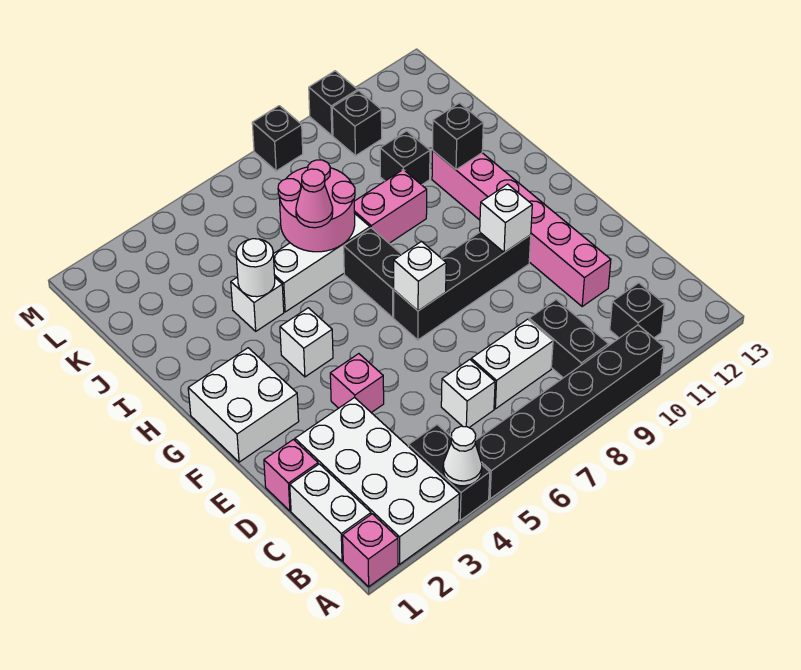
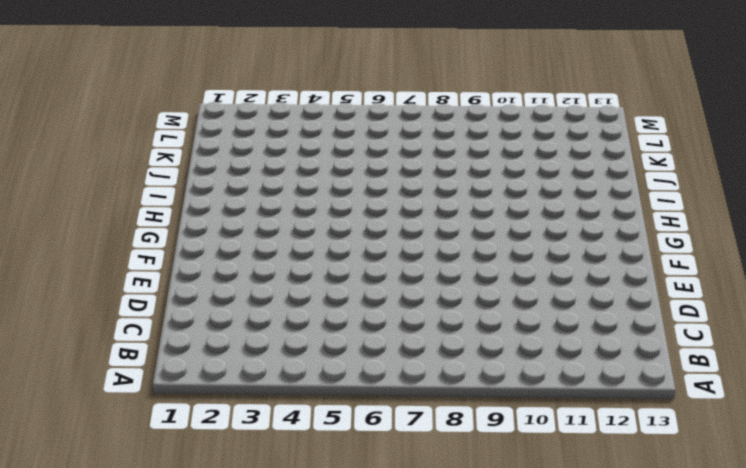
none -> pink 1x1 brick [343,514,398,587]
none -> white 2x4 brick [295,397,460,564]
none -> black 1x2 brick [408,425,490,520]
none -> black 1x6 brick [475,325,664,499]

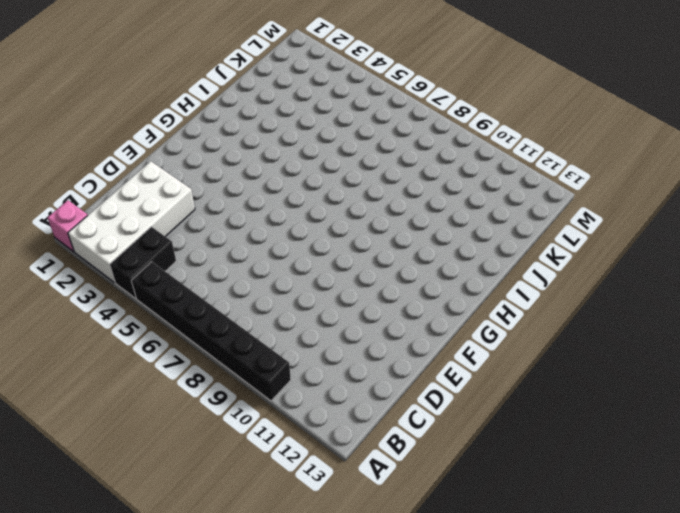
none -> white 1x2 brick [290,464,371,561]
none -> black 1x2 brick [529,300,608,378]
none -> black 1x1 brick [610,283,665,338]
none -> white 1x1 brick [441,360,495,427]

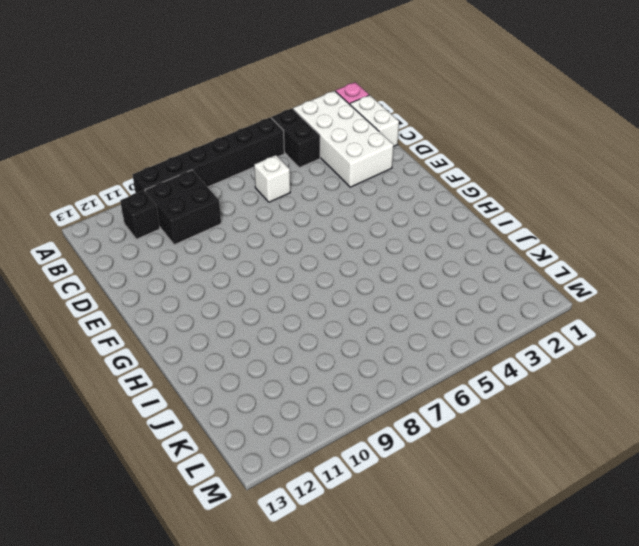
black 2x2 brick [145,170,221,245] -> black 1x2 brick [529,300,608,378]
none -> white 1x2 brick [471,319,553,409]
none -> pink 1x1 brick [264,440,318,511]
none -> pink 1x6 brick [432,151,611,306]
none -> pink 1x1 brick [330,354,384,413]

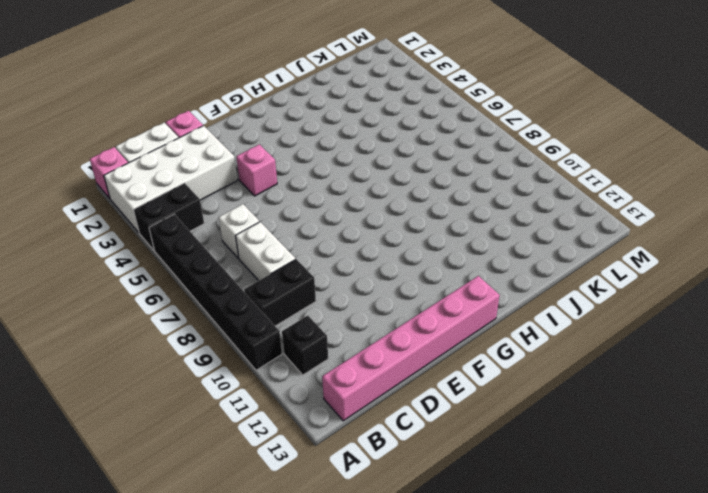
pink 1x6 brick [322,276,500,421] -> pink 1x6 brick moved to [432,151,611,306]
none -> white 2x2 brick [188,348,299,462]
none -> black 1x4 brick [394,232,531,340]
none -> white 1x1 brick [280,308,333,377]
none -> black 1x2 brick [344,228,402,317]

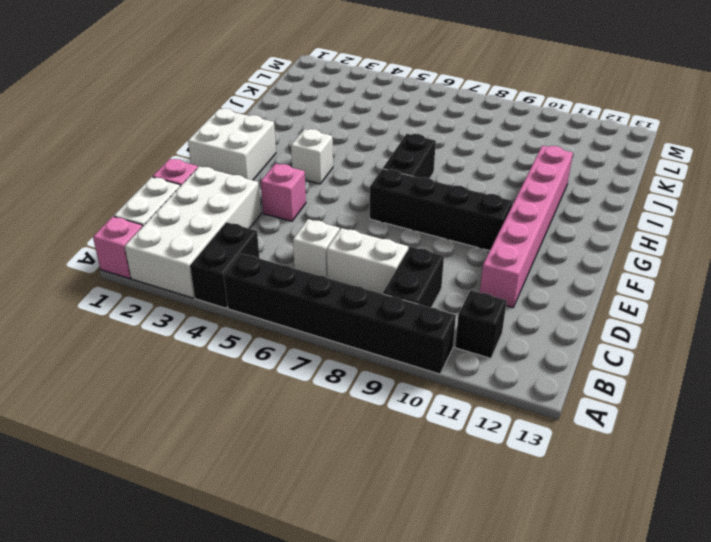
none -> white 1x1 brick [231,277,284,331]
none -> white 1x3 brick [273,214,370,312]
none -> pink 1x2 brick [354,170,427,243]
none -> black 1x1 brick [380,131,430,185]

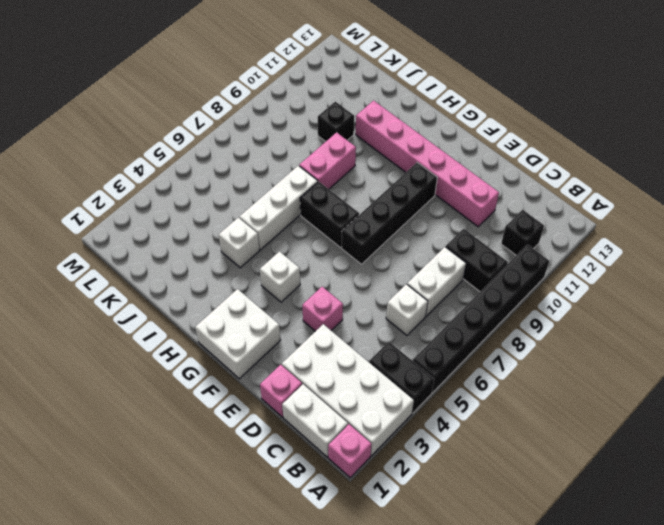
none -> black 1x1 brick [332,91,382,156]
none -> black 1x1 brick [252,106,303,171]
none -> black 1x1 brick [309,71,358,135]
none -> white 1x1 cone [443,426,482,486]

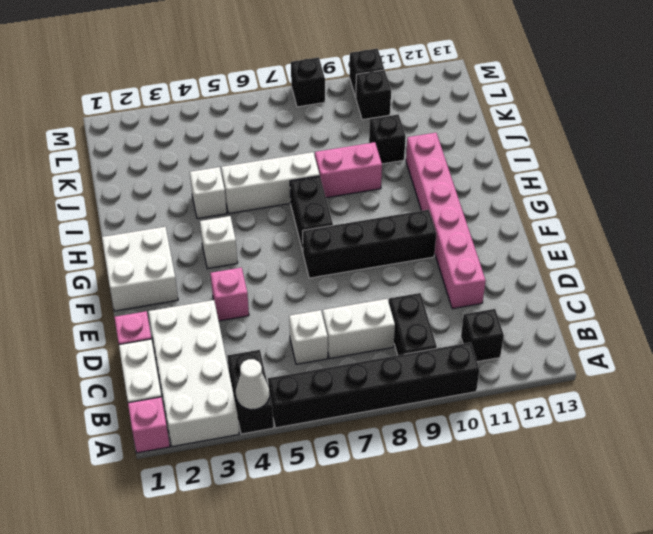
none -> white 1x1 brick [394,241,446,311]
none -> white 1x1 brick [480,184,532,252]
none -> white 1x1 round brick [236,239,275,297]
none -> pink 2x2 round brick [278,160,355,252]

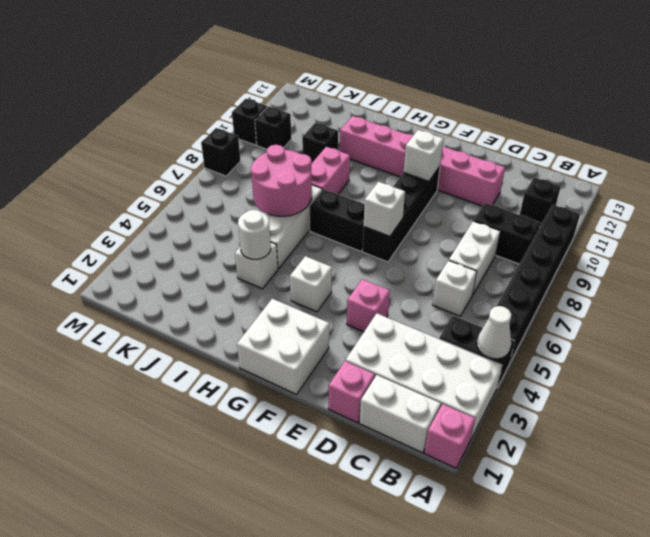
none -> black 1x1 brick [433,103,483,170]
none -> pink 1x1 cone [296,169,333,228]

